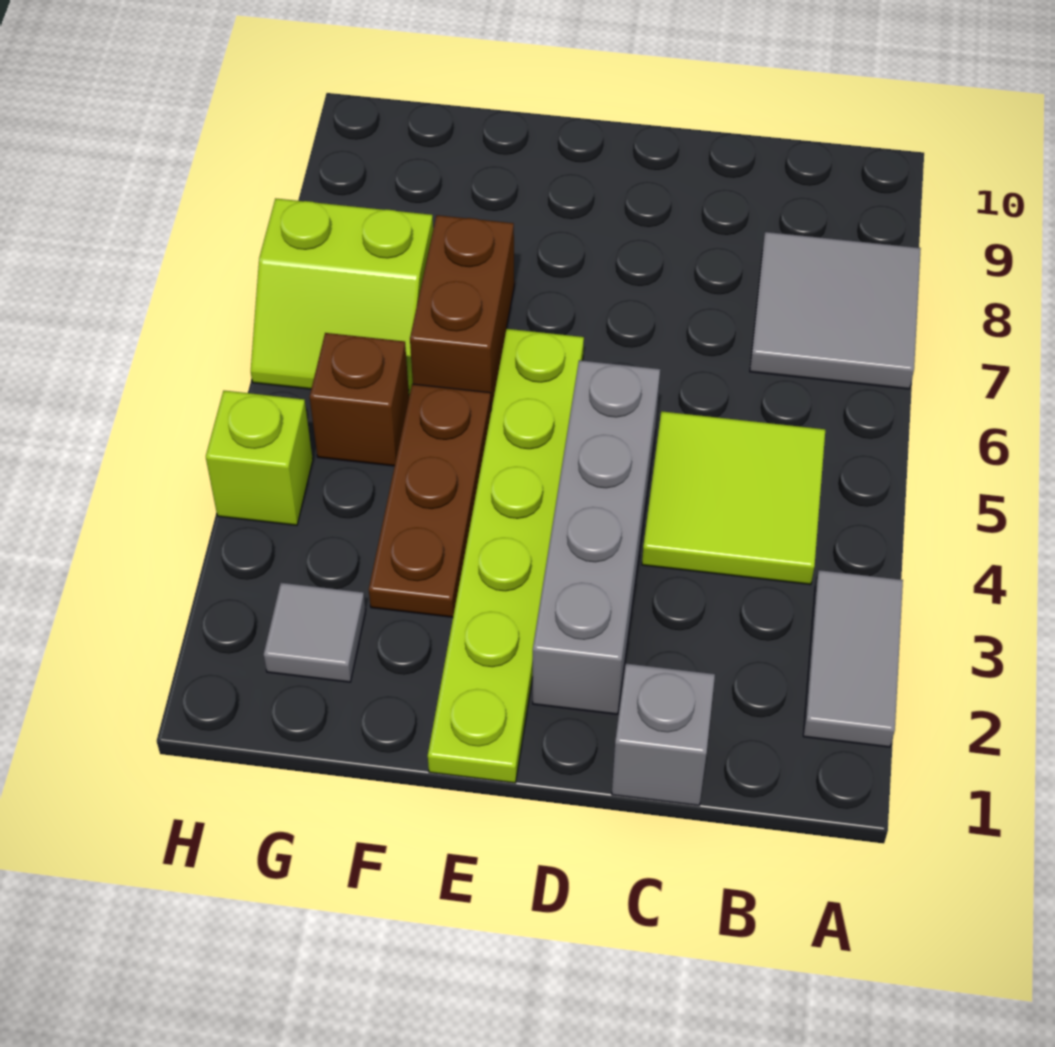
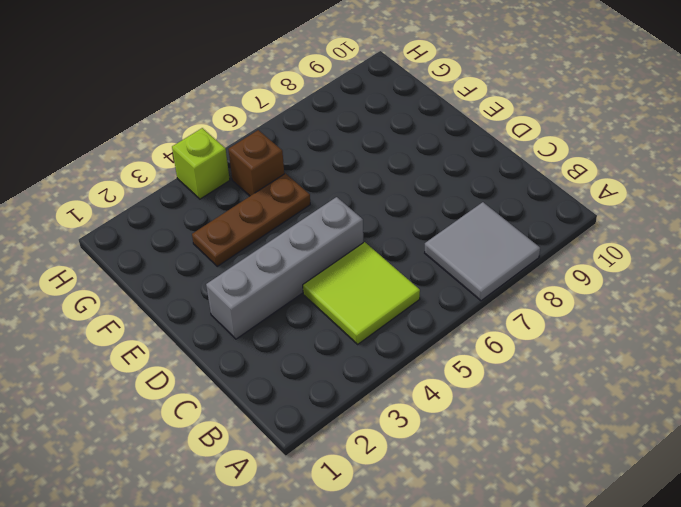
none -> grey 1x2 tile [803,570,903,747]
none -> grey 1x1 brick [612,664,715,806]
none -> lime 1x6 plate [428,329,584,783]

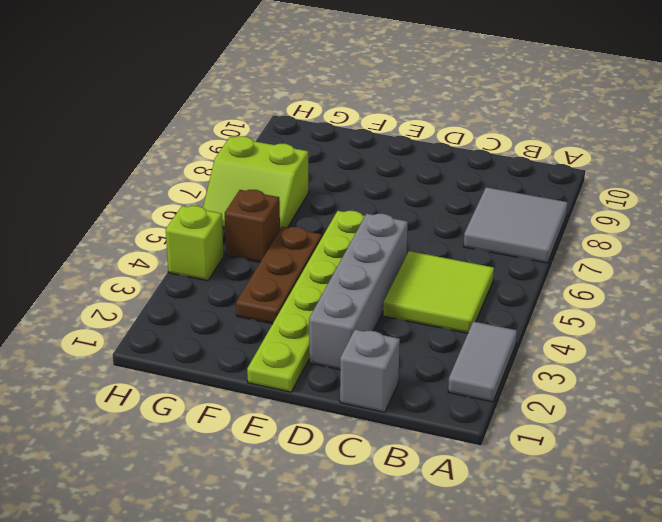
none -> brown 1x2 brick [410,215,514,409]
none -> grey 1x1 tile [264,583,366,682]

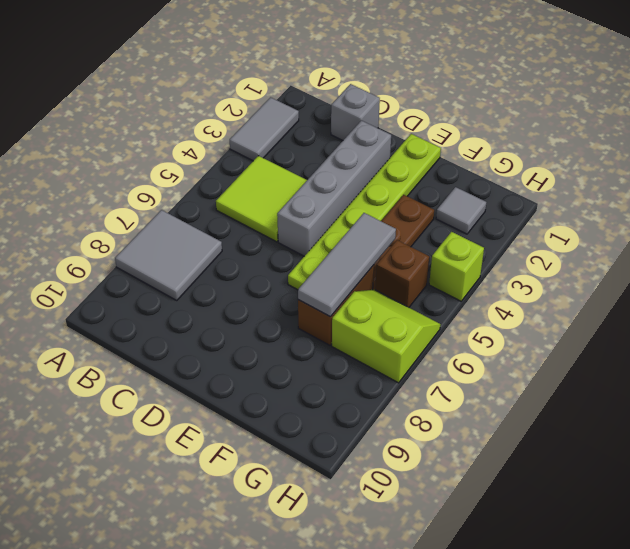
grey 1x3 tile [298,213,396,317] -> none

